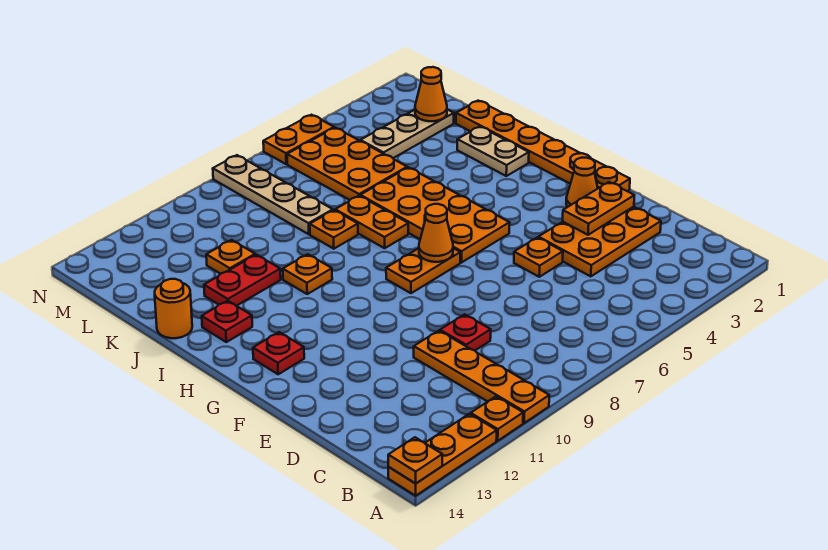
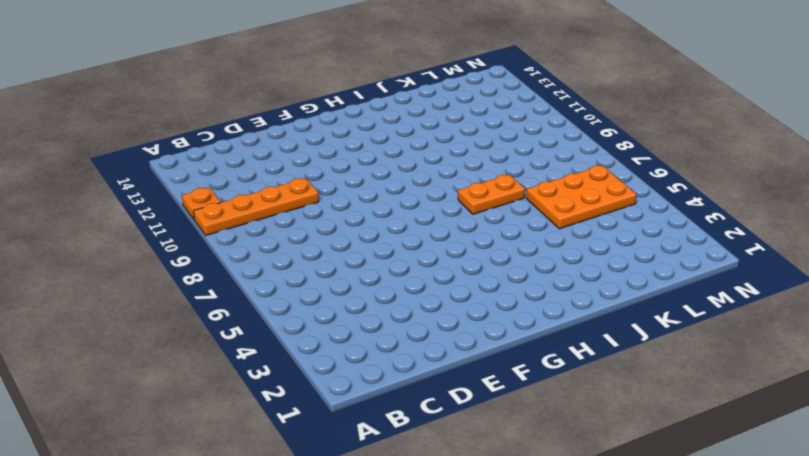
none -> orange 1x3 plate [388,414,497,496]
none -> orange 2x3 plate [538,207,661,277]
none -> red 1x1 plate [440,314,491,350]

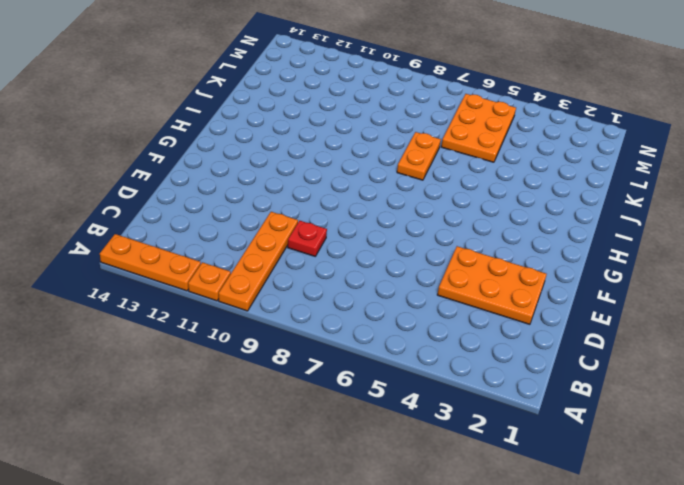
none -> orange 1x1 plate [514,237,563,277]
none -> orange 1x6 plate [456,101,630,191]
none -> orange 1x1 cone [566,158,598,207]

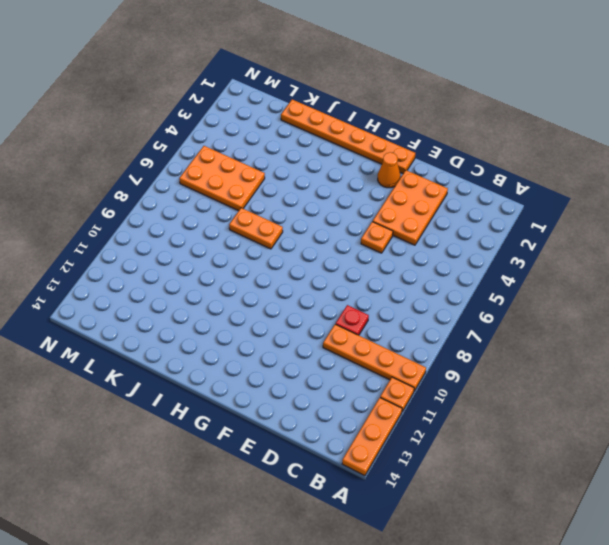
none -> orange 2x4 plate [360,167,510,263]
none -> orange 1x2 plate [386,248,460,293]
none -> red 1x1 plate [253,332,304,374]

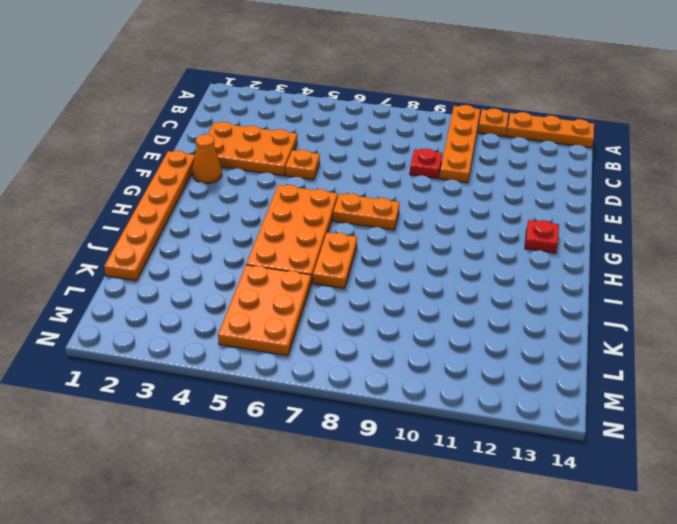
none -> tan 1x2 plate [457,126,529,176]
none -> orange 1x1 plate [283,254,332,294]
none -> red 1x1 plate [202,301,252,342]

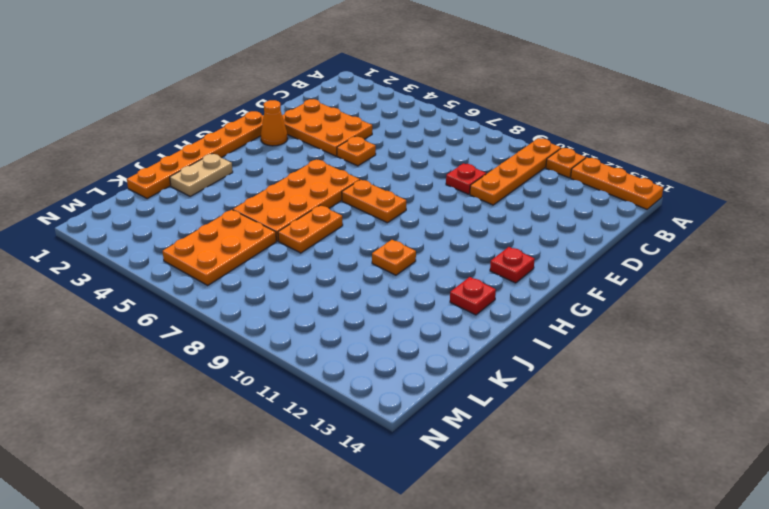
none -> orange 1x1 plate [310,210,358,249]
none -> red 1x2 plate [204,255,281,306]
none -> orange 1x1 round brick [155,279,192,338]

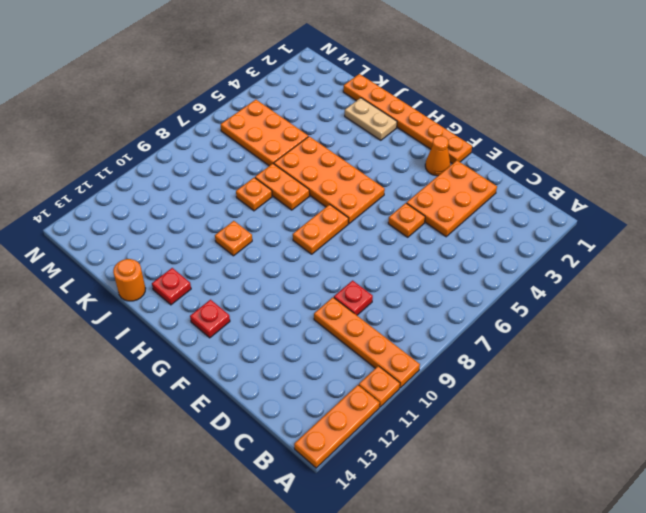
none -> red 1x2 plate [204,255,281,306]
none -> tan 1x4 plate [213,155,333,234]
none -> orange 1x1 plate [206,240,255,274]

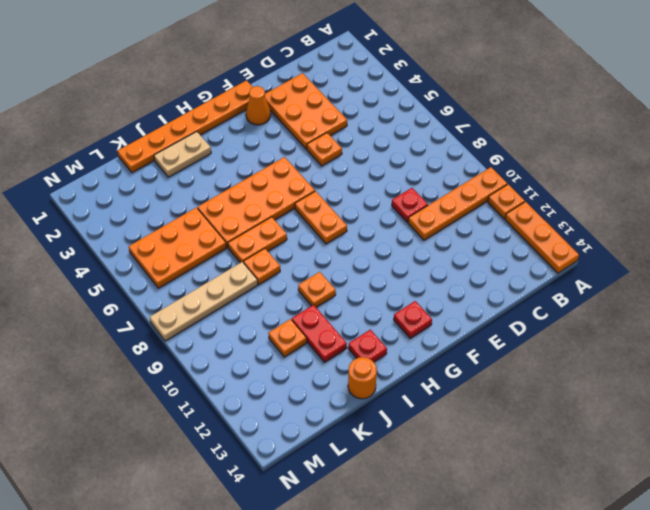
none -> tan 1x3 plate [360,109,454,158]
none -> orange 1x2 plate [263,115,334,164]
none -> orange 1x1 plate [388,437,442,484]

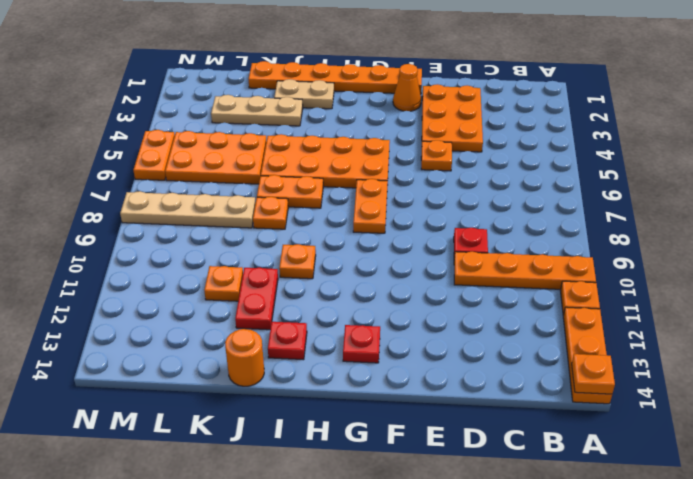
tan 1x3 plate [211,95,303,126] -> tan 1x3 plate turned to [360,109,454,158]
none -> orange 1x2 plate [563,182,634,235]
none -> orange 1x1 cone [419,204,453,262]
none -> orange 1x1 cone [415,67,447,121]

